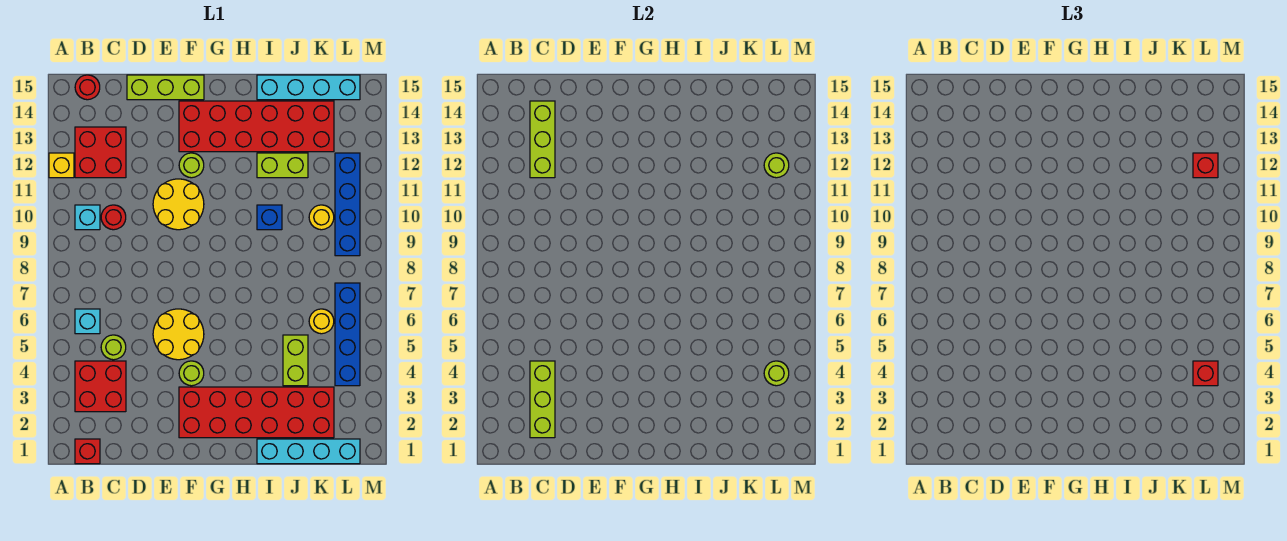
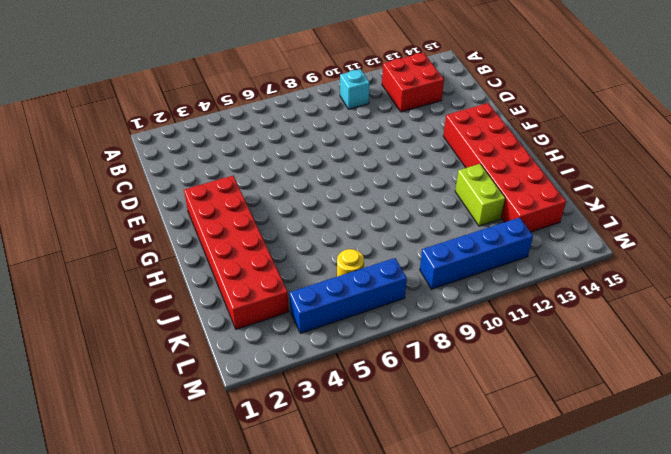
none -> yellow 1x1 brick [49,153,74,178]
none -> red 1x1 brick [75,439,100,464]
none -> red 2x2 brick [75,361,126,412]
none -> cyan 1x1 brick [75,309,100,334]

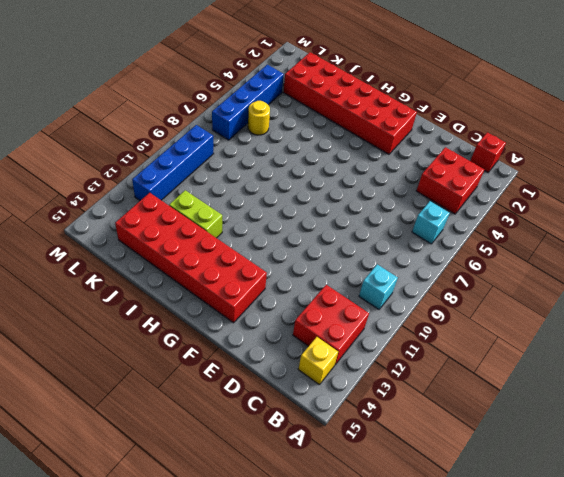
yellow 1x1 brick [298,337,338,385] -> yellow 1x1 brick moved to [49,153,74,178]
none -> red 1x1 round brick [75,75,100,100]
none -> lime 1x1 round brick [101,335,126,360]
none -> red 1x1 round brick [101,205,126,230]
none -> lime 1x3 brick [127,75,204,100]

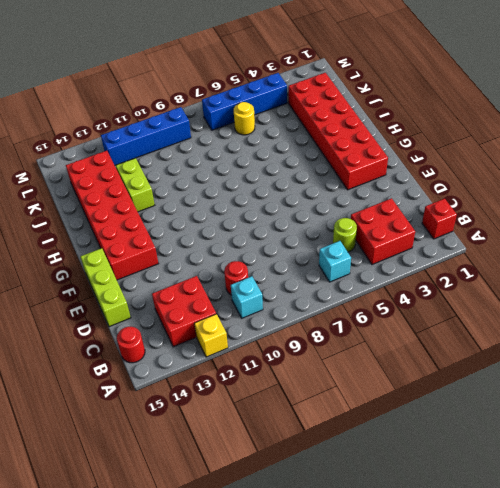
none -> yellow 2x2 round brick [153,309,204,360]
none -> yellow 2x2 round brick [153,179,204,230]
none -> lime 1x1 round brick [179,361,204,386]
none -> lime 1x1 round brick [179,153,204,178]

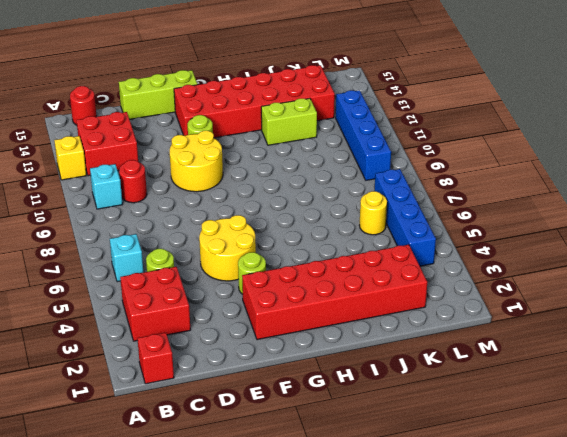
none -> cyan 1x4 brick [257,439,360,464]
none -> blue 1x1 brick [257,205,282,230]
none -> cyan 1x4 brick [257,75,360,100]
none -> lime 1x2 brick [283,335,308,386]

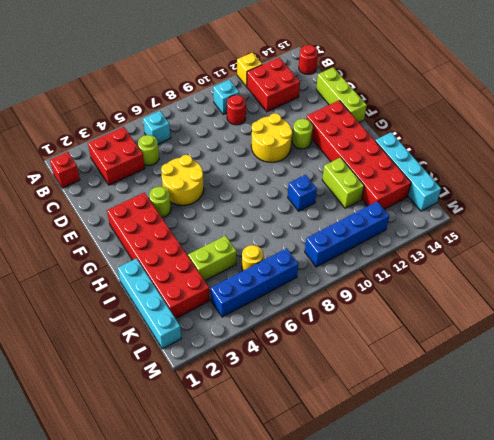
none -> yellow 1x1 round brick [309,205,334,230]
none -> lime 1x3 brick [530,361,555,438]
none -> lime 1x3 brick [530,101,555,178]
none -> lime 1x1 round brick [764,361,789,386]

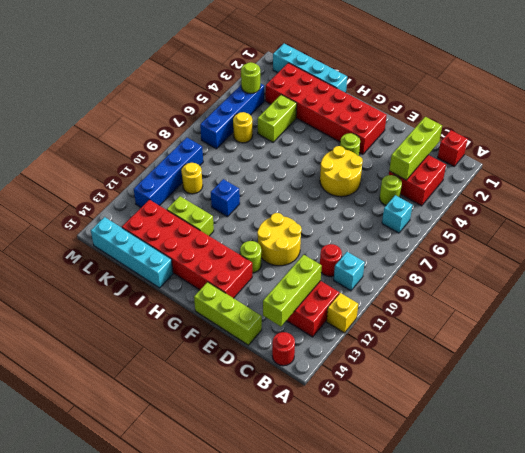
none -> lime 1x1 round brick [764,153,789,178]
none -> red 1x1 brick [1193,361,1218,386]
none -> red 1x1 brick [1193,153,1218,178]

